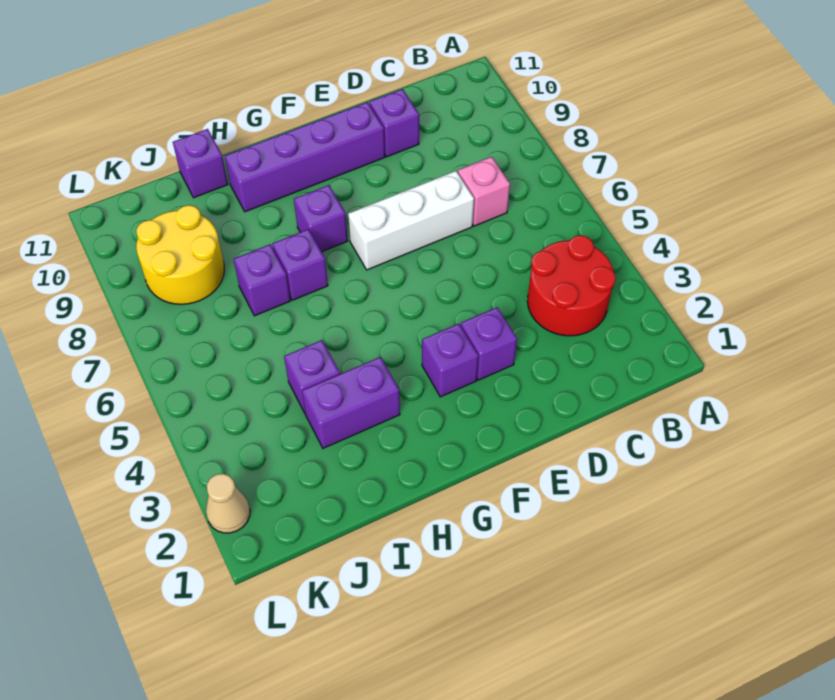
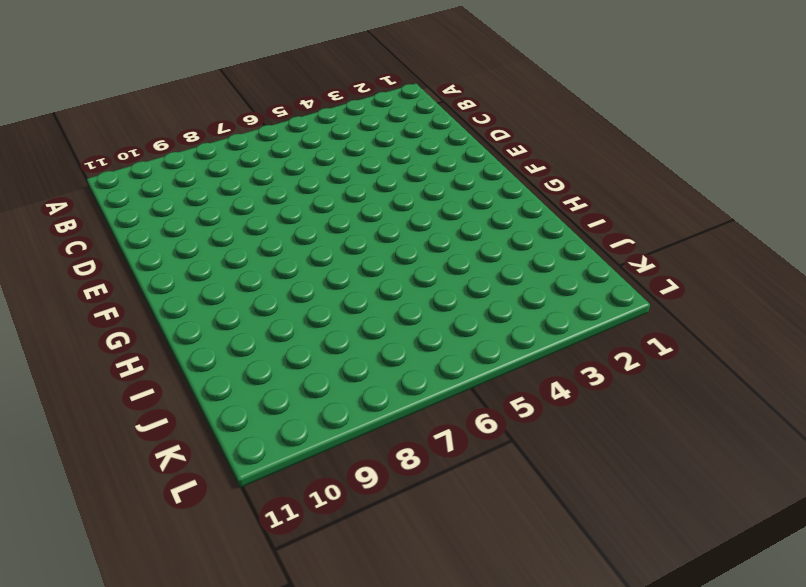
none -> red 2x2 round brick [527,235,616,336]
none -> pink 1x1 brick [458,157,510,226]
none -> white 1x3 brick [348,171,474,270]

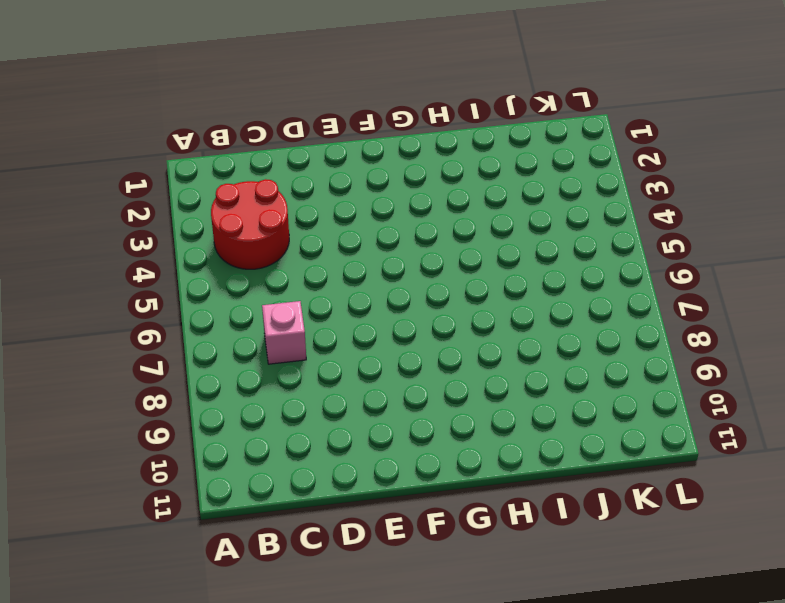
none -> white 1x3 brick [348,171,474,270]
none -> purple 1x1 brick [369,89,419,157]
none -> purple 1x1 brick [461,307,517,380]

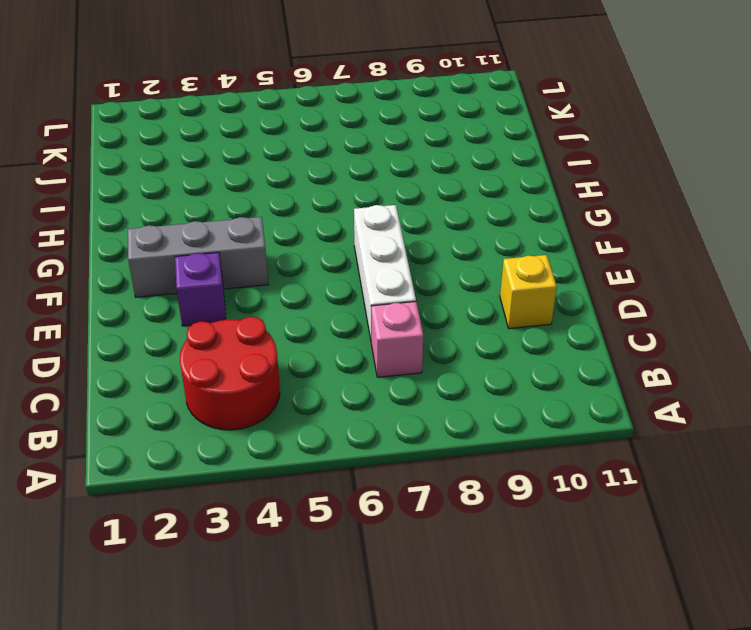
yellow 1x1 brick [500,255,557,328] -> purple 1x1 brick [369,89,419,157]
grey 1x3 brick [128,217,268,297] -> purple 1x1 brick [422,324,478,397]
none -> purple 1x4 brick [225,102,385,212]
none -> purple 1x1 brick [294,185,348,252]
none -> purple 1x2 brick [302,357,400,448]

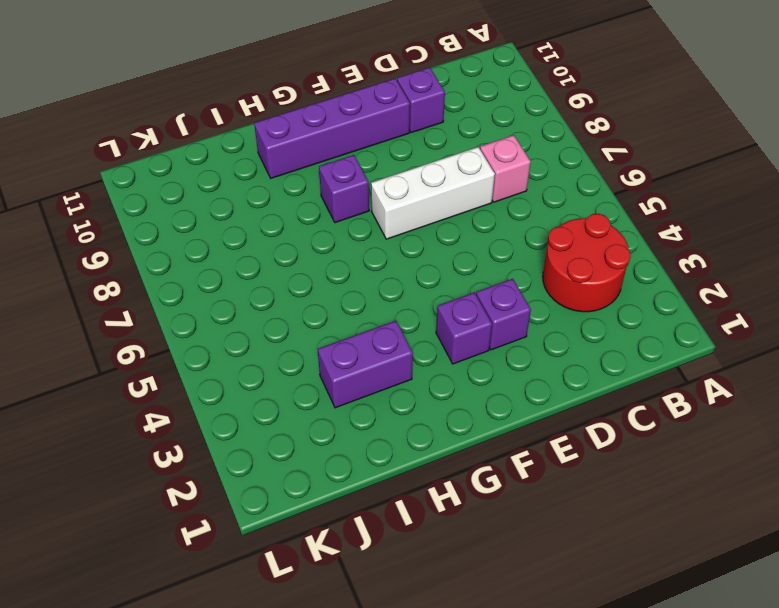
none -> purple 1x1 brick [272,229,328,300]
none -> purple 1x1 brick [284,340,340,413]
none -> purple 1x1 brick [234,244,290,316]

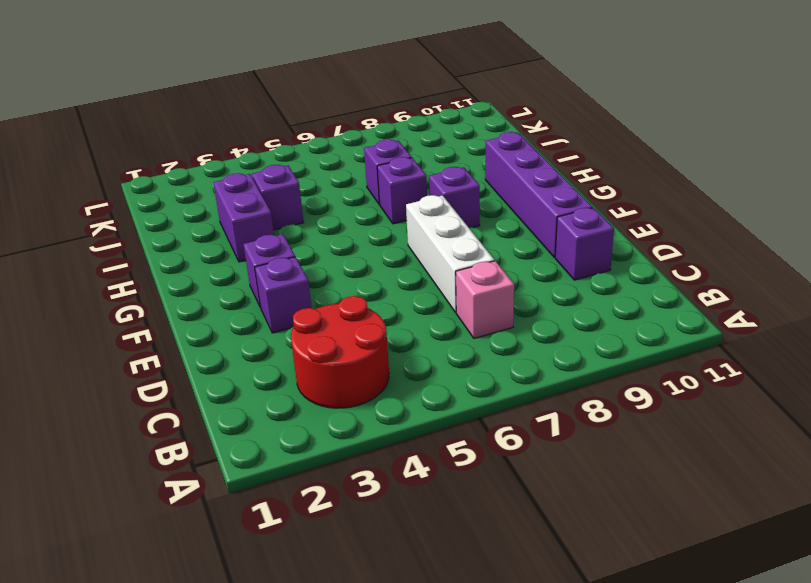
none -> purple 1x1 brick [173,129,228,198]
none -> yellow 2x2 round brick [136,205,224,304]
none -> tan 1x1 cone [206,474,250,533]

